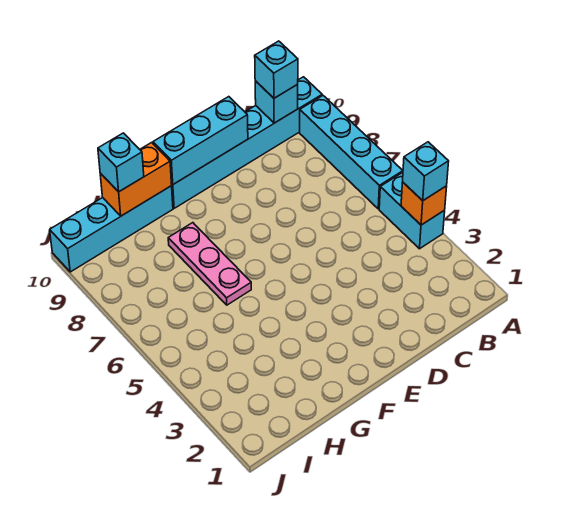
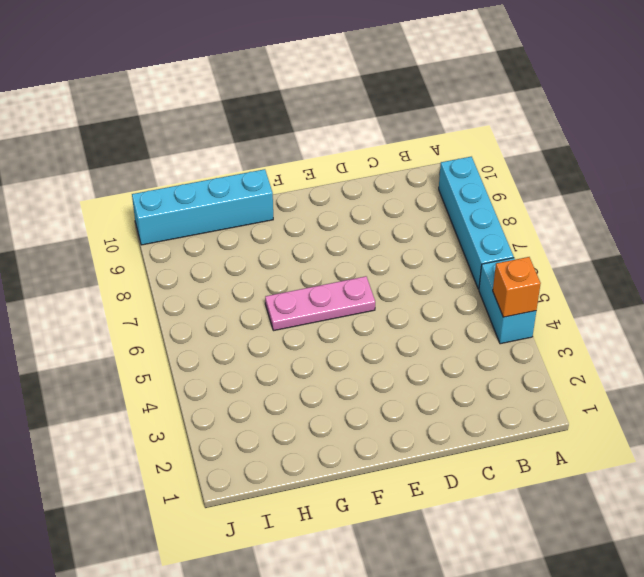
pink 1x3 plate [265,276,375,331] -> pink 1x3 plate turned to [168,223,251,305]
none -> cyan 1x6 brick [172,77,322,208]
none -> cyan 1x1 brick [255,81,298,123]
none -> cyan 1x3 brick [153,97,248,184]

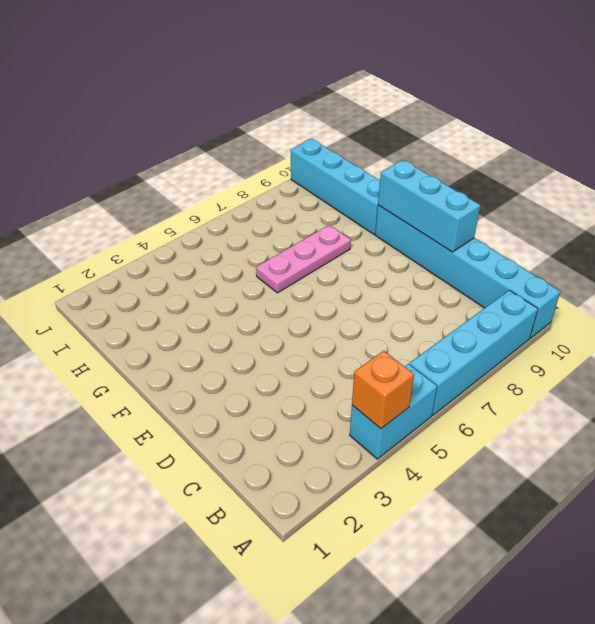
none -> cyan 1x1 brick [255,81,298,123]
none -> orange 1x2 brick [100,143,172,216]
none -> cyan 1x1 brick [403,142,449,201]

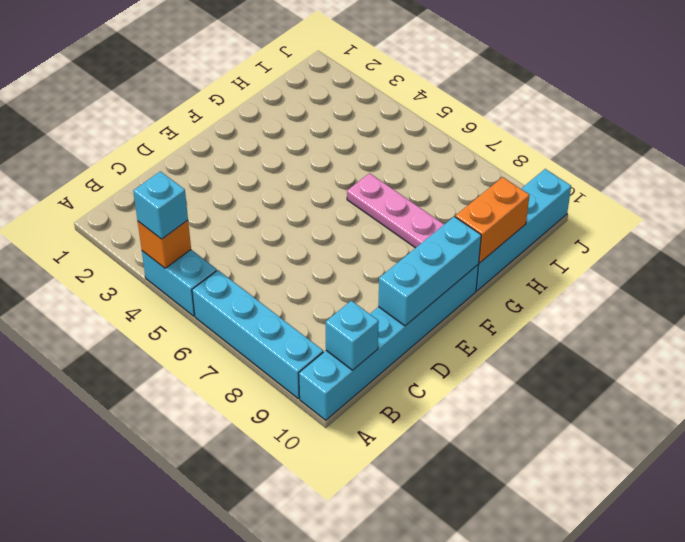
none -> cyan 1x1 brick [255,41,298,98]
none -> cyan 1x1 brick [98,133,144,192]

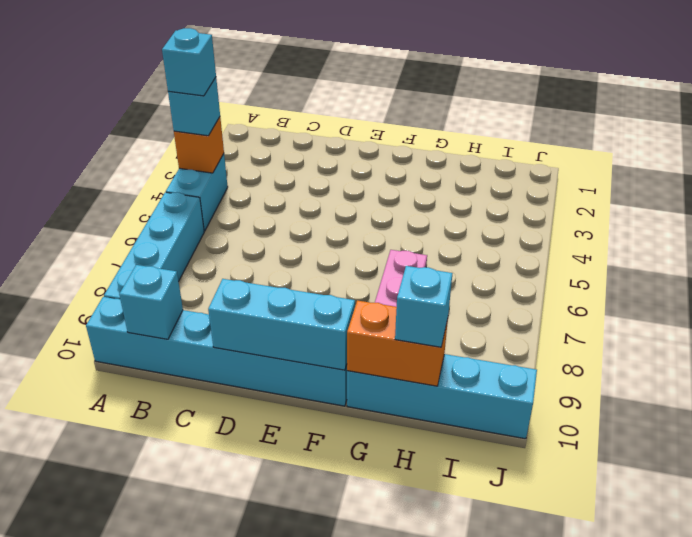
cyan 1x1 brick [162,28,216,96] -> cyan 1x1 brick moved to [255,41,298,98]

